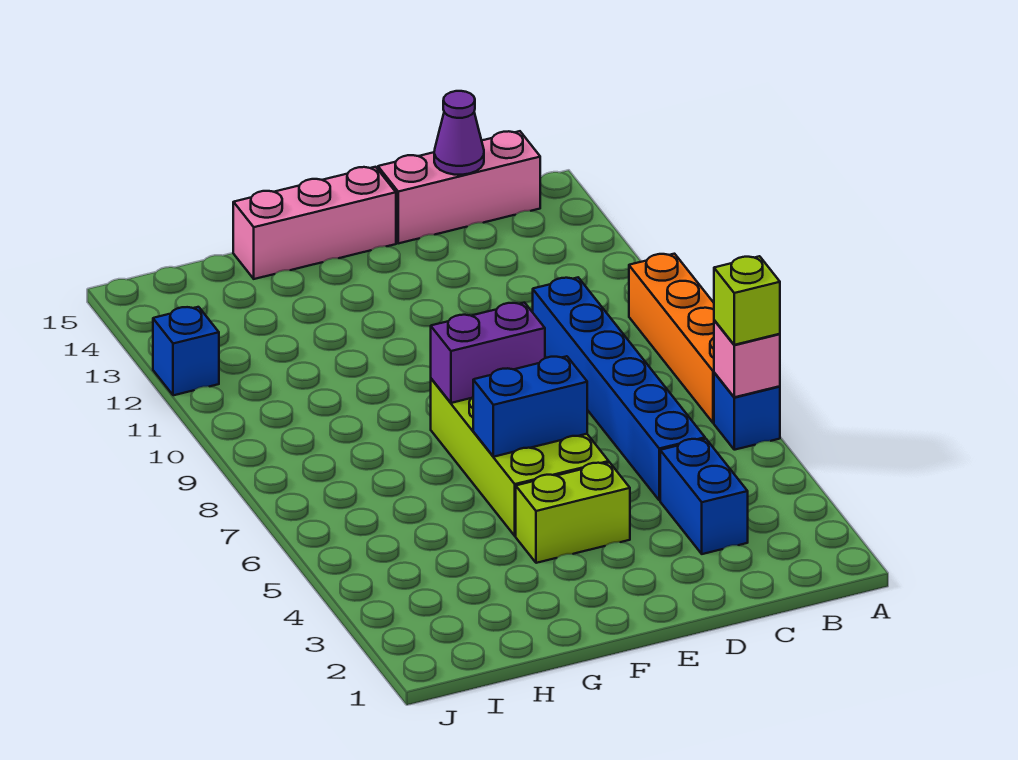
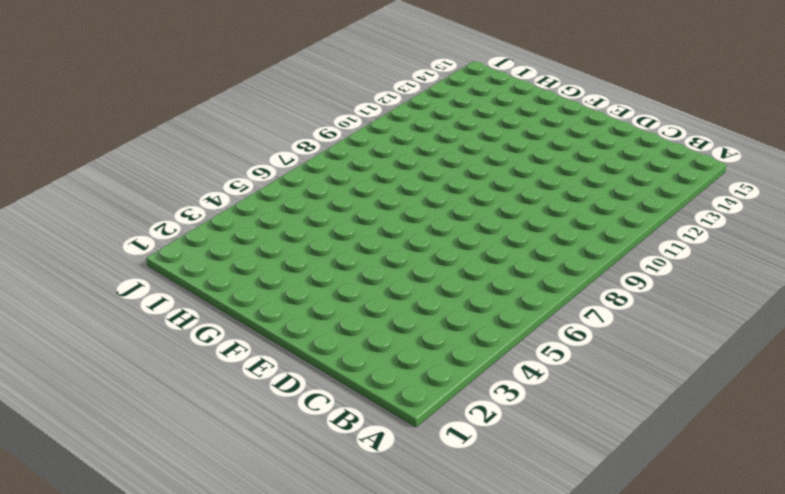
none -> blue 1x1 brick [714,373,780,450]
none -> orange 1x4 brick [629,254,714,423]
none -> pink 1x3 brick [378,131,540,243]

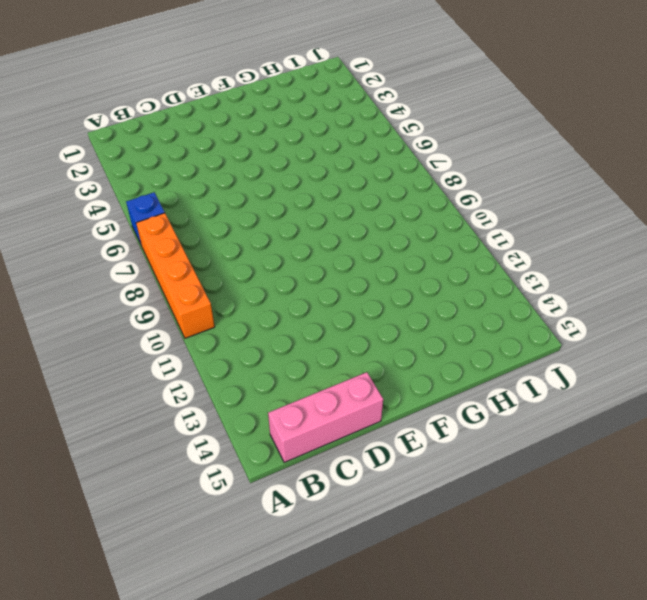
none -> blue 1x2 brick [660,439,748,554]
none -> blue 1x6 brick [533,278,705,500]
none -> lime 1x2 brick [516,462,630,563]

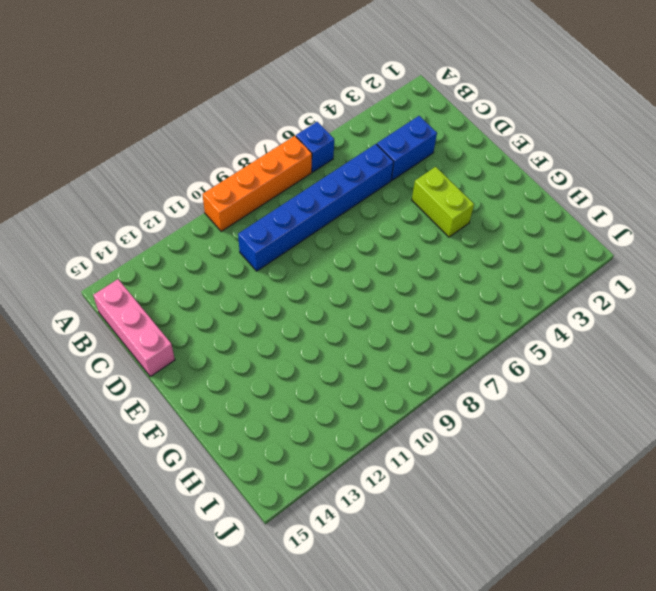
none -> lime 2x4 brick [431,379,609,536]
none -> pink 1x3 brick [233,167,396,279]
none -> blue 1x1 brick [153,307,219,395]

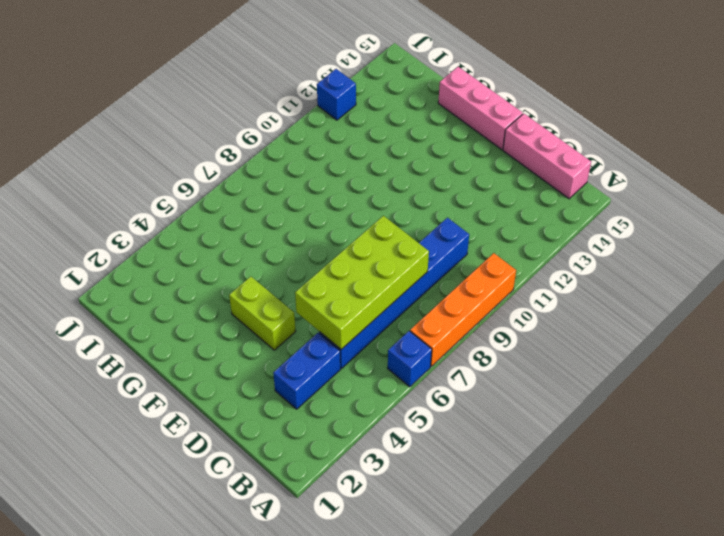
lime 2x4 brick [295,216,429,349] -> lime 2x4 brick moved to [431,379,609,536]
none -> pink 1x1 brick [714,320,780,397]
none -> purple 1x1 cone [434,91,484,175]
none -> blue 1x2 brick [473,356,587,457]

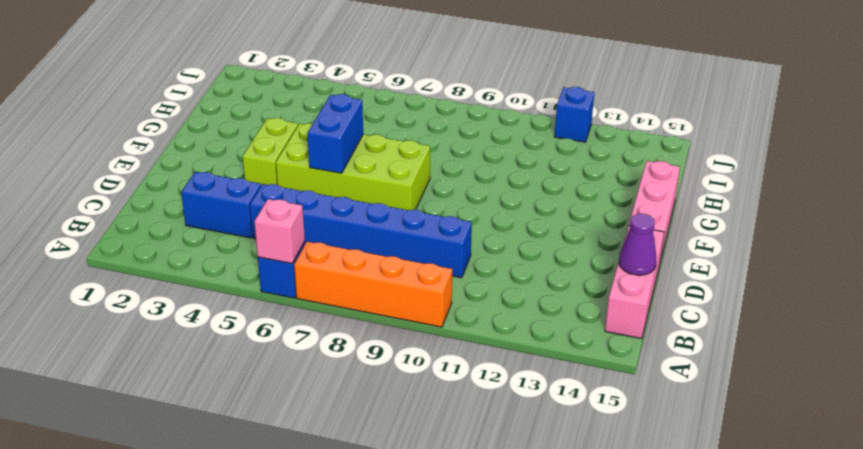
none -> purple 1x2 brick [431,303,545,403]
none -> lime 1x1 brick [714,256,780,345]

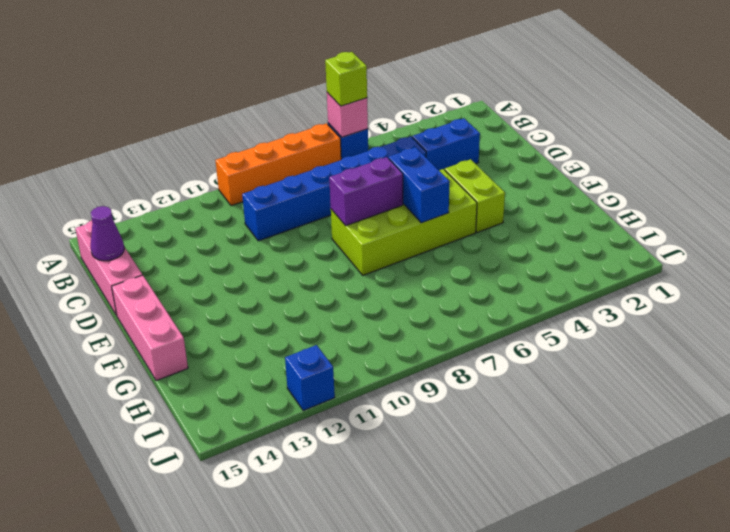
purple 1x2 brick [329,157,403,226] -> purple 1x2 brick turned to [431,303,545,403]

